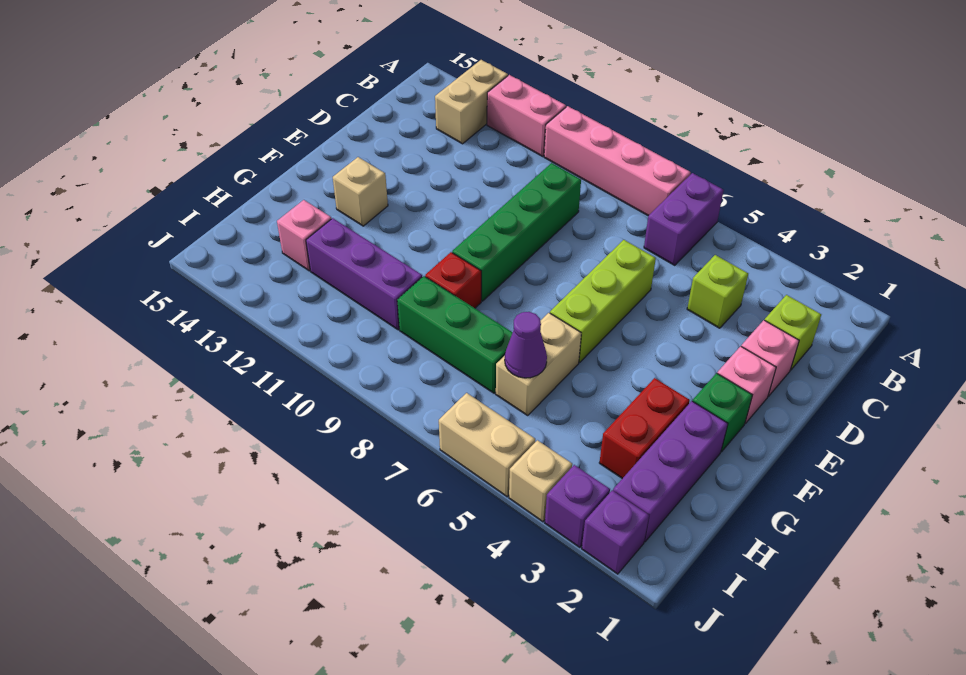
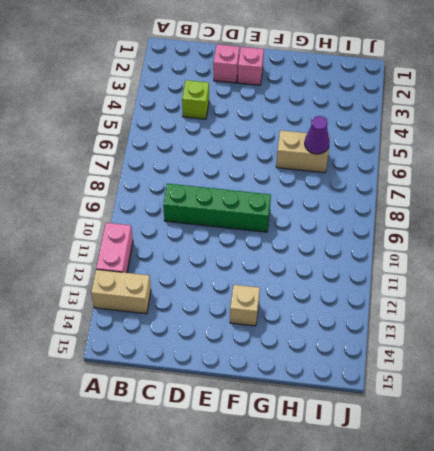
none -> purple 1x2 brick [644,173,724,265]
none -> pink 1x4 brick [544,106,691,216]
none -> lime 1x1 brick [765,295,821,370]

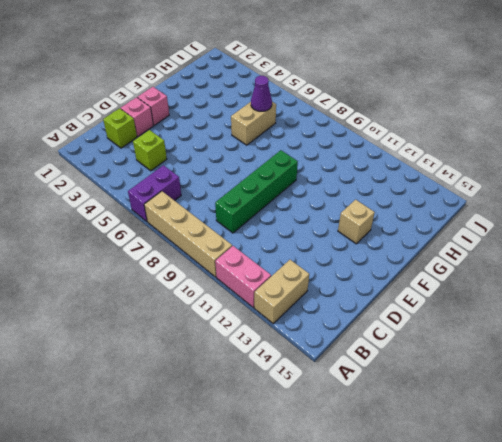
tan 1x4 brick [144,191,232,277] -> pink 1x4 brick [544,106,691,216]
none -> lime 1x3 brick [550,240,656,362]
none -> green 1x1 brick [693,373,752,452]
none -> purple 1x3 brick [613,401,728,542]

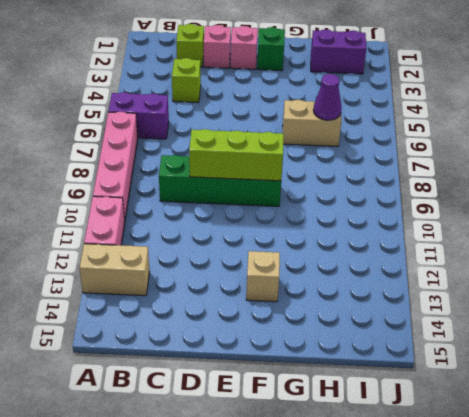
lime 1x3 brick [189,129,284,181] -> lime 1x3 brick moved to [550,240,656,362]
purple 1x2 brick [311,29,366,74] -> purple 1x3 brick [613,401,728,542]
none -> red 1x2 brick [599,378,690,478]
none -> red 1x1 brick [425,252,481,308]
none -> green 1x3 brick [397,276,513,393]

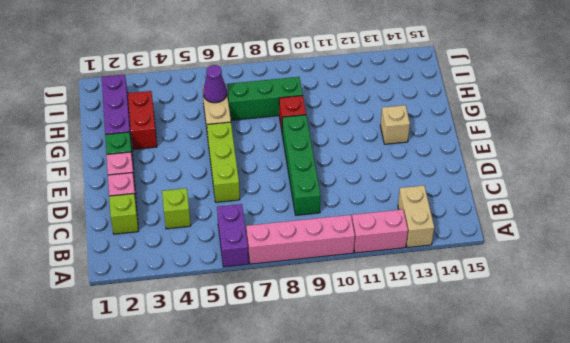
none -> purple 1x3 brick [306,218,422,330]
none -> pink 1x1 brick [277,200,331,271]
none -> purple 1x1 brick [582,490,649,574]

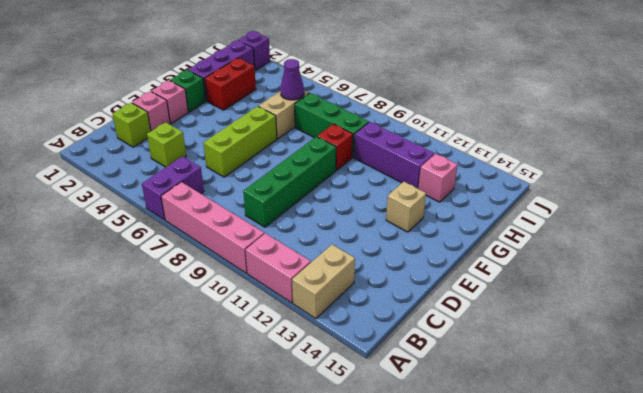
none -> purple 1x1 brick [545,465,610,547]
none -> tan 1x1 brick [509,440,572,522]
none -> tan 1x2 brick [439,393,535,497]

